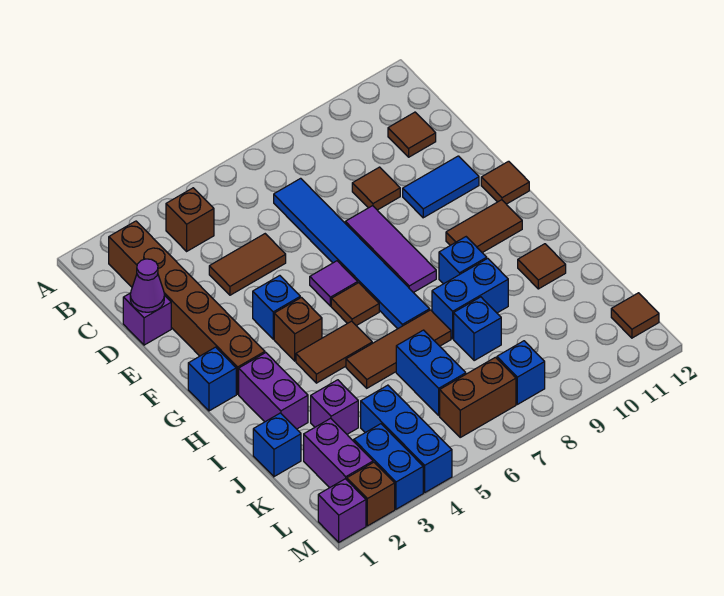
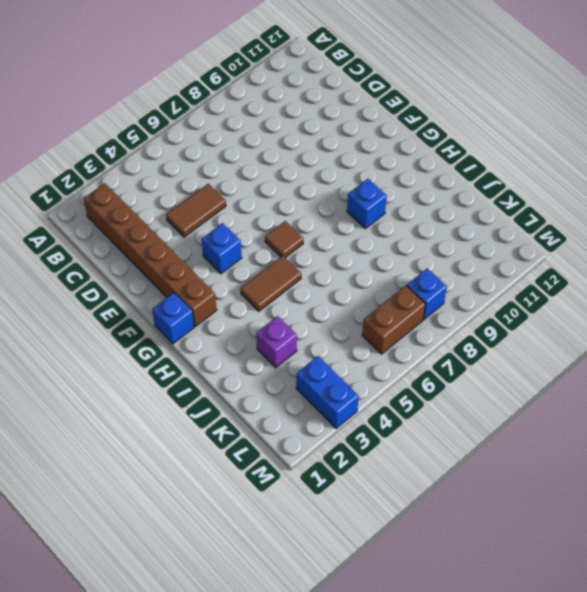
none -> brown 1x1 brick [166,188,214,251]
none -> blue 1x6 tile [274,178,430,329]
none -> brown 1x1 tile [388,112,436,157]
none -> purple 1x1 brick [123,293,171,345]

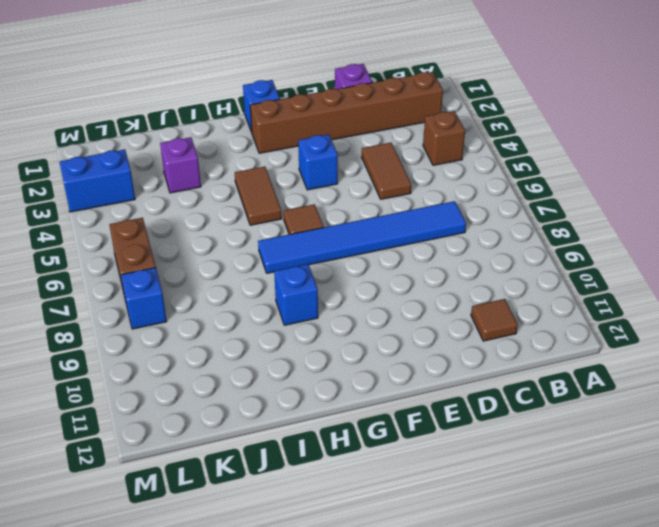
none -> brown 1x1 tile [352,167,400,210]
none -> purple 1x3 tile [345,206,436,293]
none -> blue 1x2 tile [403,156,479,218]
none -> purple 1x1 tile [310,261,358,306]

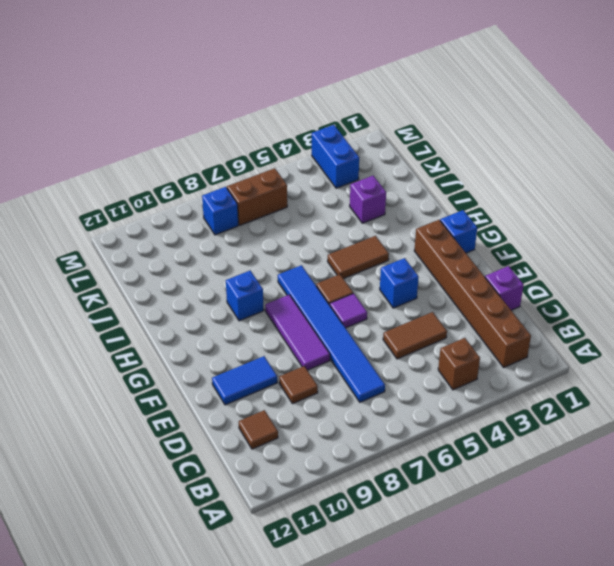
none -> brown 1x1 tile [481,161,529,204]
none -> brown 1x1 brick [274,297,322,361]
none -> brown 1x2 tile [446,200,522,253]
none -> purple 1x2 brick [239,353,308,429]

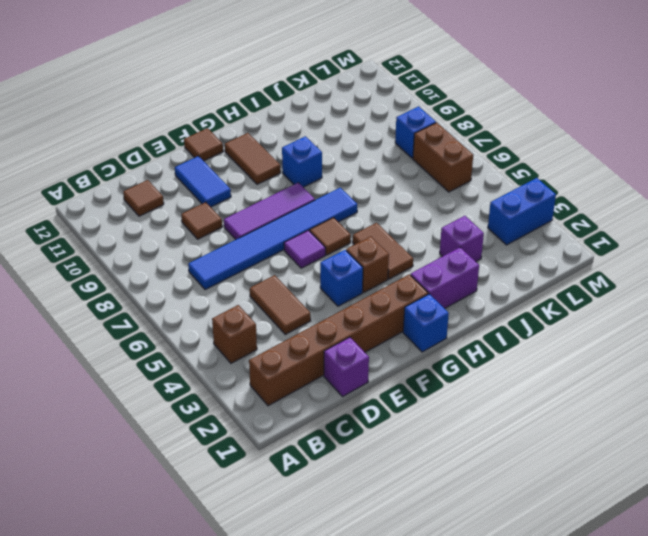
none -> brown 1x3 tile [346,310,451,388]
none -> blue 1x2 brick [432,258,508,339]
none -> brown 1x1 tile [518,244,566,289]
none -> blue 1x1 brick [253,413,301,477]

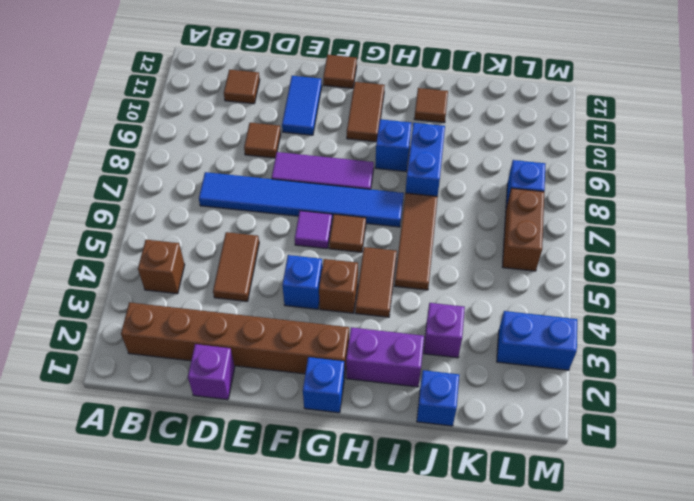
none -> blue 1x2 brick [396,330,466,415]
none -> blue 1x1 brick [454,297,501,361]
none -> purple 1x2 brick [304,418,373,488]
none -> blue 1x3 brick [361,385,452,492]

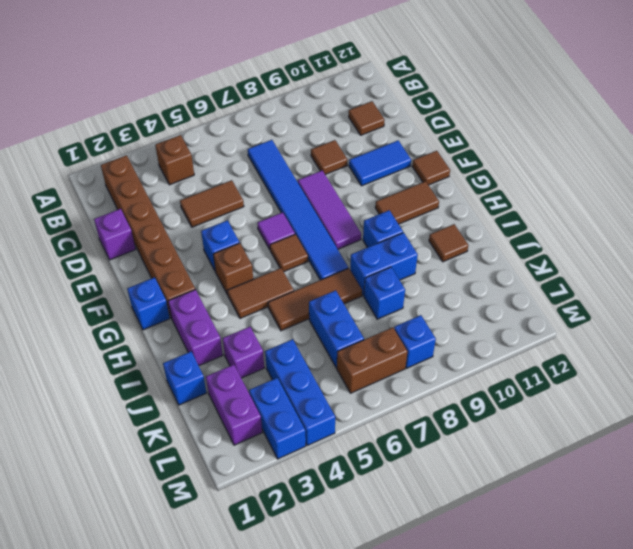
none -> brown 1x1 tile [611,293,659,338]
none -> purple 1x1 brick [318,479,366,542]
none -> brown 1x1 brick [347,462,395,526]
none -> purple 1x1 cone [130,259,164,312]

